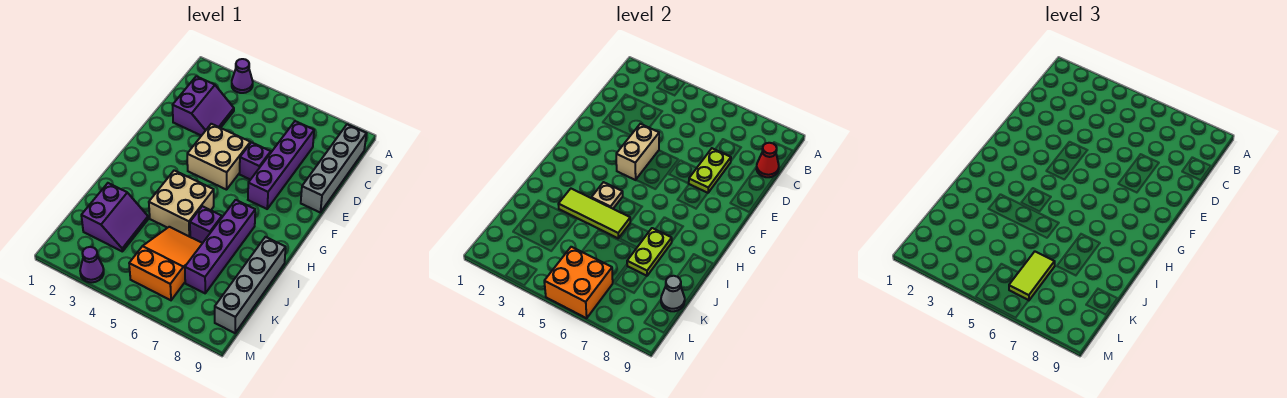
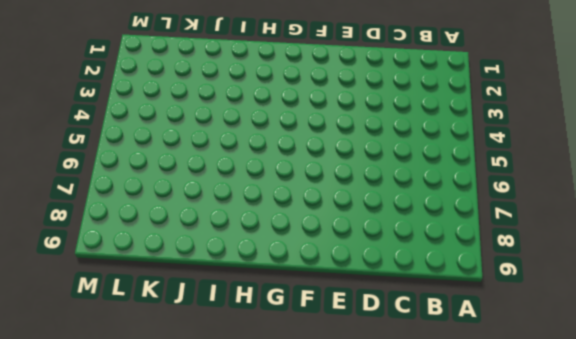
none -> purple 1x1 cone [232,59,253,93]
none -> grey 1x4 brick [301,124,366,212]
none -> purple 2x2 slope [173,76,234,136]

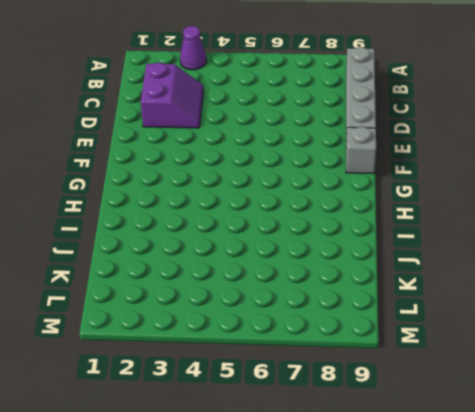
grey 1x1 brick [346,127,376,174] -> none
none -> purple 1x4 brick [248,121,314,209]
none -> tan 2x2 brick [187,124,250,190]
none -> purple 1x1 brick [240,142,271,180]

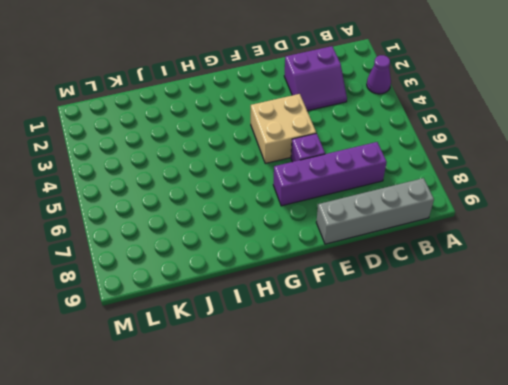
none -> tan 2x2 brick [149,170,214,237]
none -> purple 1x4 brick [185,200,255,293]
none -> purple 1x1 brick [190,206,222,243]

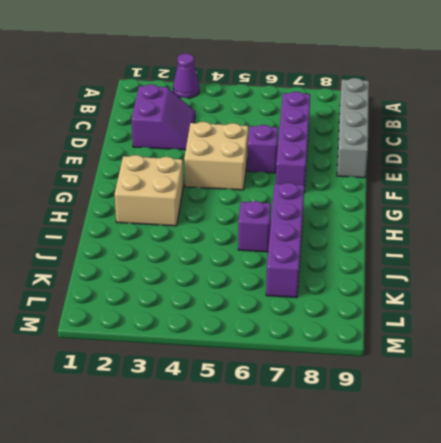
tan 2x2 brick [115,155,183,226] -> tan 2x2 brick moved to [149,170,214,237]
none -> grey 1x4 brick [215,237,286,333]
none -> purple 2x2 slope [81,183,148,251]
none -> orange 2x3 slope [129,227,202,300]

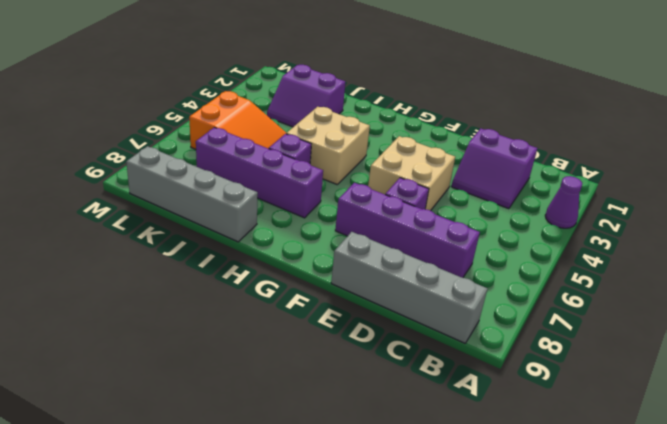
none -> purple 1x1 cone [80,247,104,282]
none -> red 1x1 cone [757,143,779,177]
none -> lime 1x2 plate [689,148,731,193]

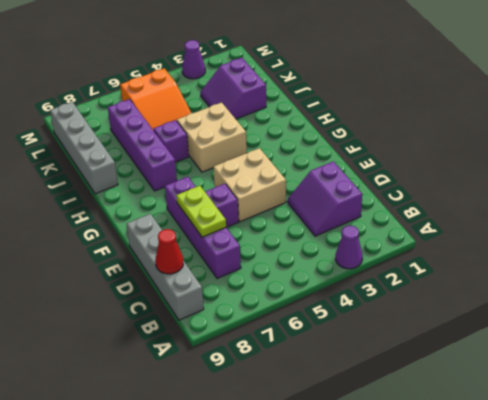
none -> tan 1x2 brick [616,124,659,180]
none -> tan 1x1 plate [591,182,623,209]
none -> lime 1x3 tile [558,189,630,238]

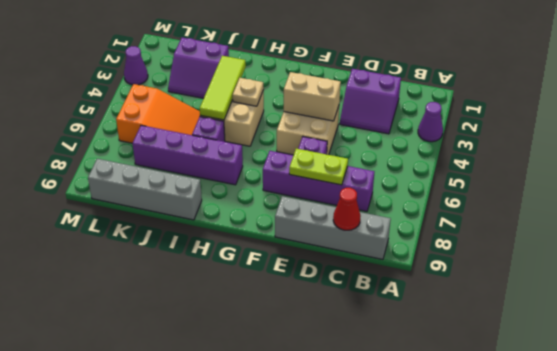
none -> lime 1x2 plate [627,228,672,276]
none -> grey 1x1 cone [661,276,685,311]
none -> orange 2x2 brick [544,247,613,318]

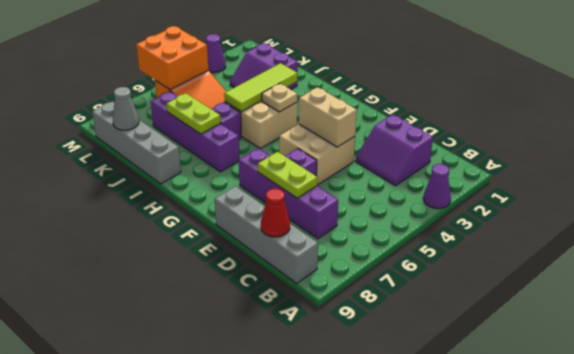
none -> lime 1x2 tile [1009,252,1055,300]

